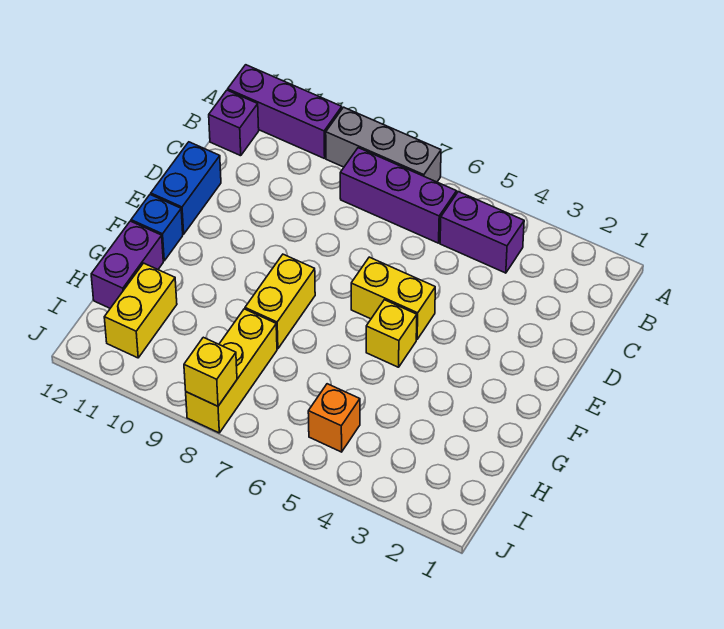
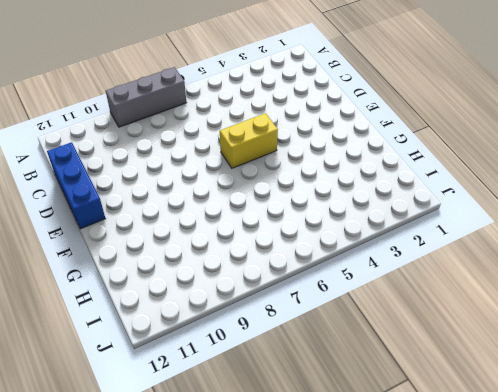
blue 1x3 brick [47,142,106,229] -> blue 1x2 brick [151,142,221,234]
none -> purple 1x3 brick [228,65,342,159]
none -> purple 1x2 brick [440,192,524,273]
none -> purple 1x3 brick [340,148,457,243]

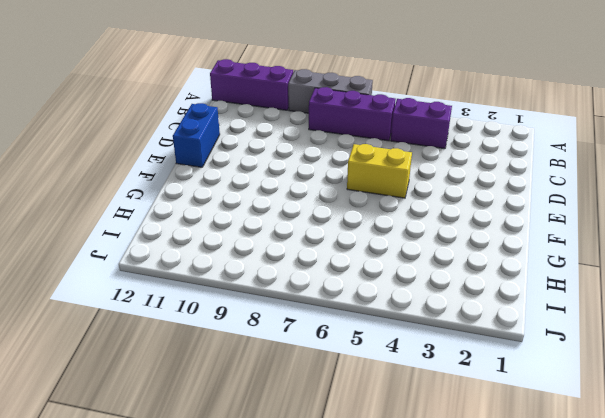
none -> purple 1x1 brick [209,90,259,156]
none -> yellow 1x1 brick [366,300,417,367]
none -> yellow 1x2 brick [245,254,315,349]

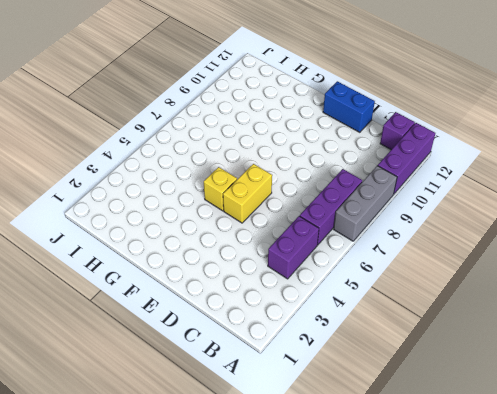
none -> yellow 1x2 brick [245,254,315,349]
none -> blue 1x1 brick [131,195,183,261]
none -> purple 1x2 brick [91,221,163,308]

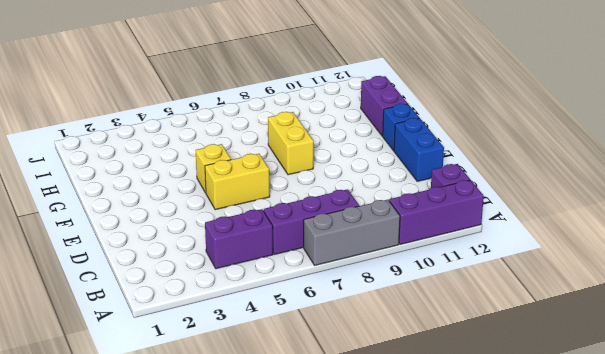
none -> yellow 1x3 brick [186,309,277,433]
none -> yellow 1x2 brick [104,263,177,358]
none -> orange 1x1 brick [308,384,360,452]

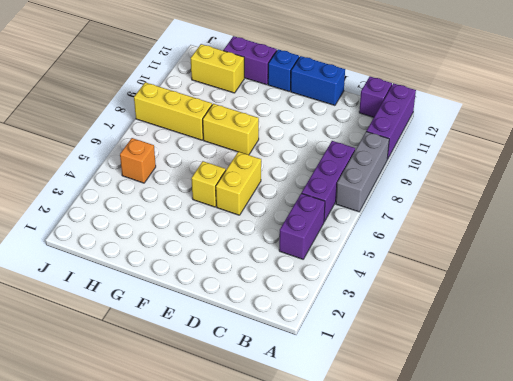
none -> yellow 1x1 brick [184,337,237,406]

